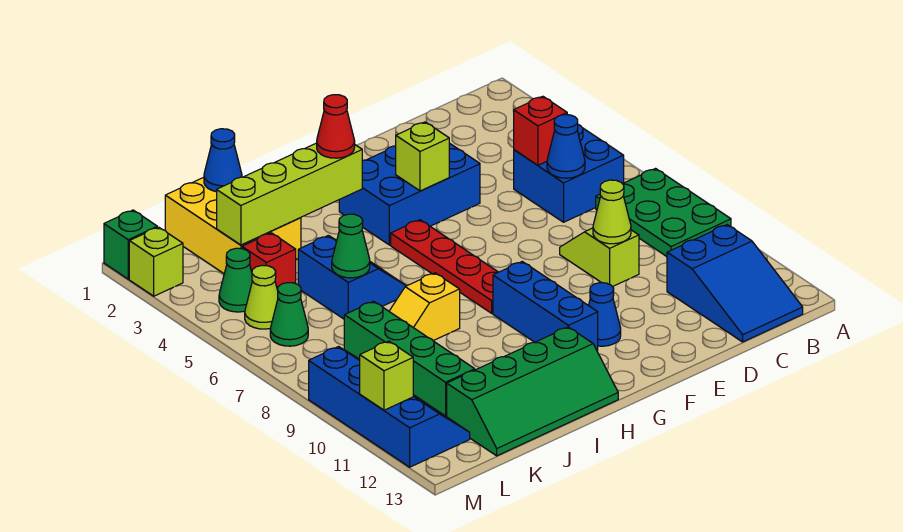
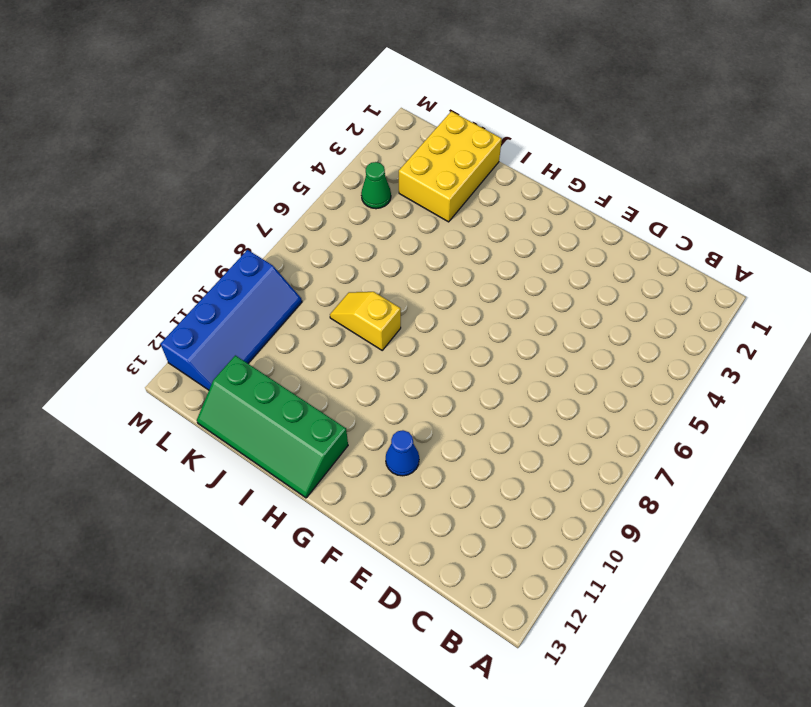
none -> green 2x3 plate [596,169,731,257]
none -> blue 2x2 brick [514,125,624,222]
none -> blue 2x3 slope [667,225,803,342]

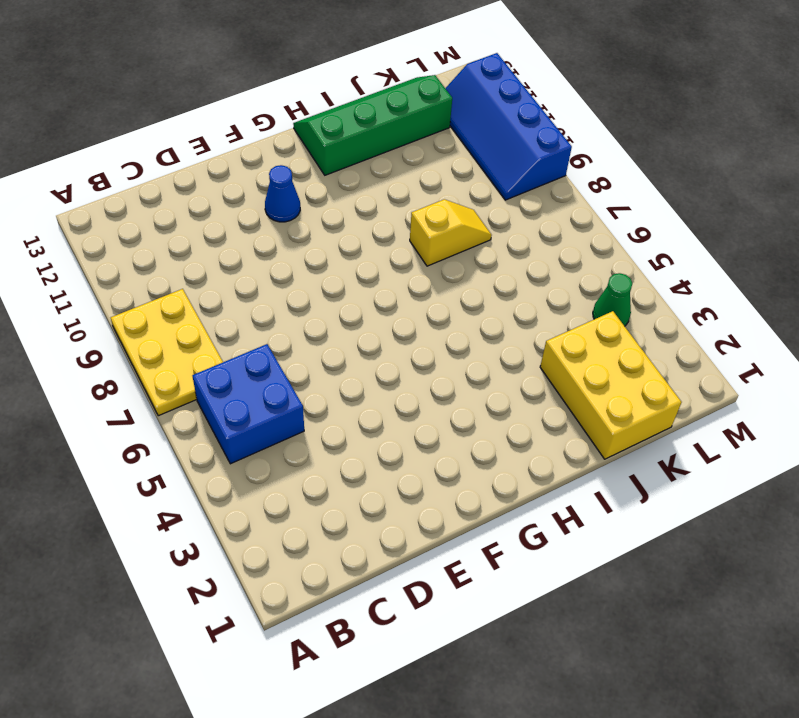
yellow 2x3 plate [111,289,223,416] -> green 2x3 plate [596,169,731,257]
none -> blue 2x3 slope [667,225,803,342]
none -> lime 1x2 slope [560,228,639,287]
none -> blue 2x3 brick [339,143,480,245]

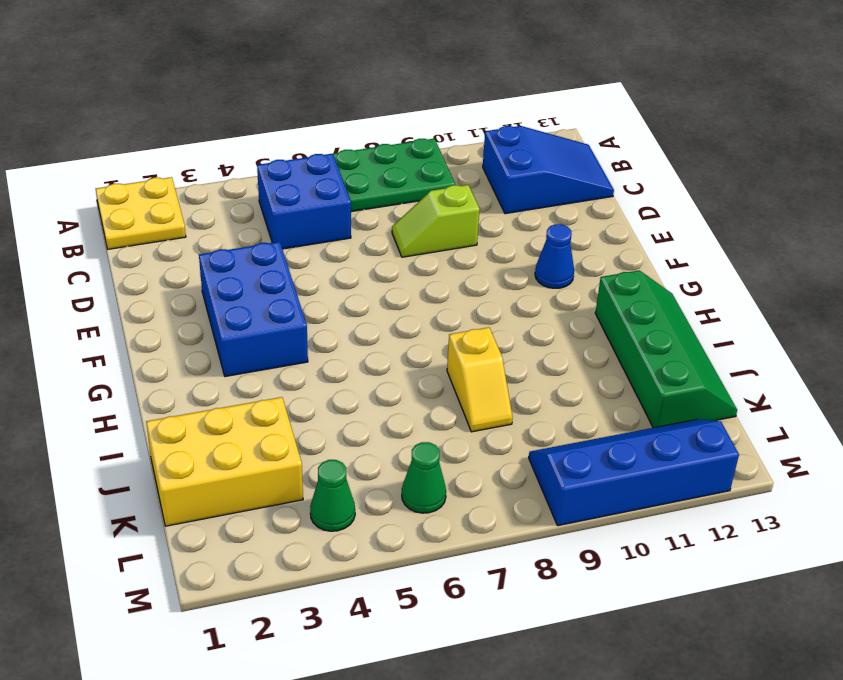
yellow 2x2 plate [96,177,186,249] -> none
none -> red 1x4 plate [391,220,498,313]
none -> blue 1x3 brick [493,262,598,351]
none -> blue 2x2 slope [298,235,406,319]

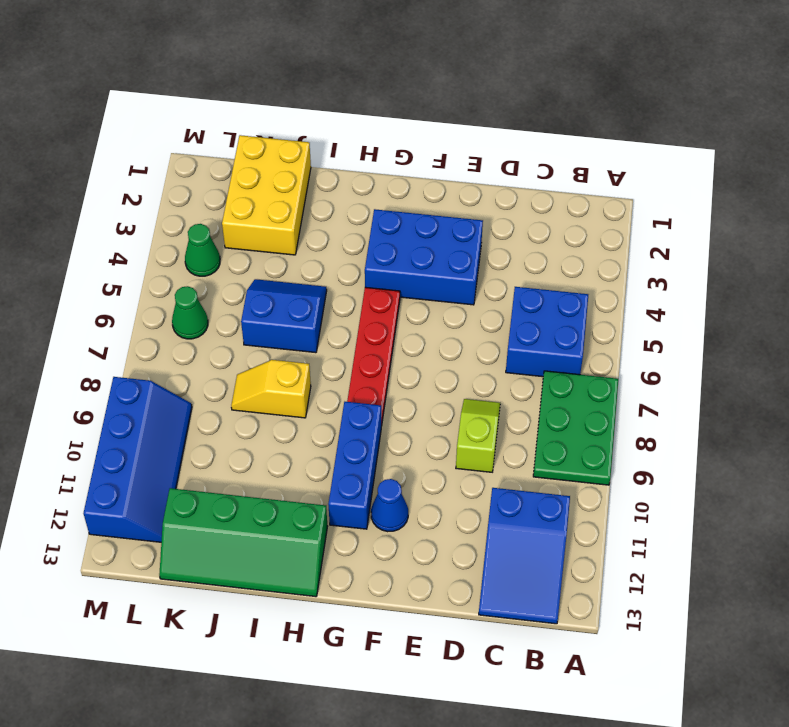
blue 2x2 slope [241,279,327,353] -> blue 2x2 slope turned to [298,235,406,319]
none -> red 1x1 brick [242,233,296,290]
none -> green 1x4 brick [344,301,475,417]
none -> lime 1x1 cone [245,265,278,329]

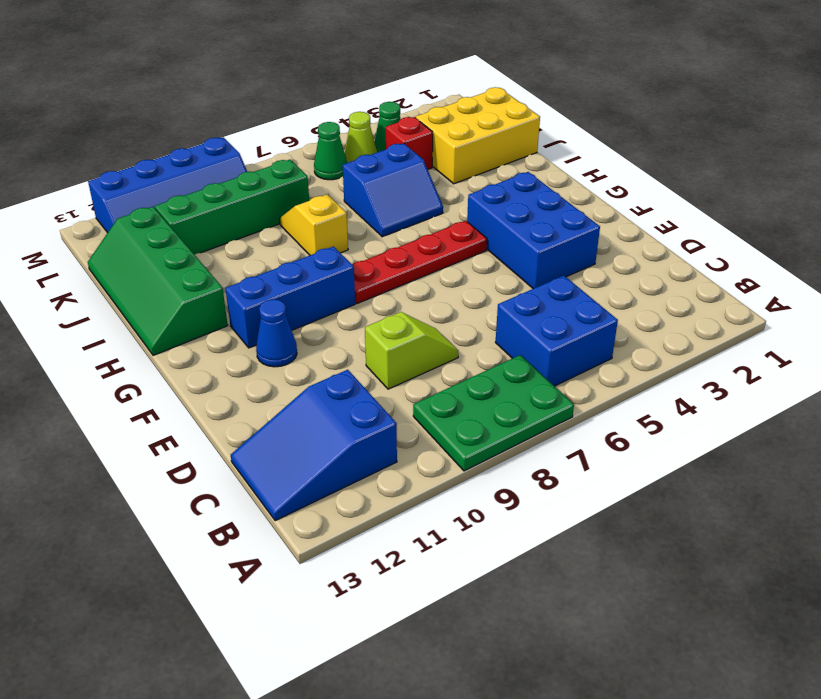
none -> green 1x1 brick [104,210,157,279]
none -> lime 1x1 brick [129,227,183,296]
none -> red 1x1 brick [514,96,567,165]

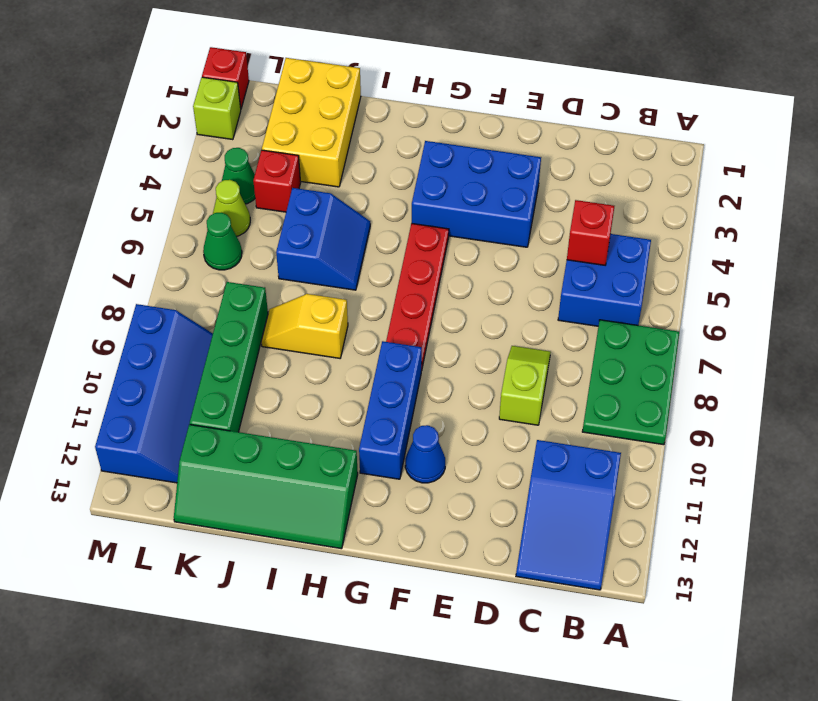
red 1x1 brick [202,47,249,108] -> green 1x1 brick [104,210,157,279]
none -> blue 1x1 cone [547,115,585,178]
none -> lime 1x1 cone [593,180,631,244]
none -> lime 1x1 brick [396,122,449,191]

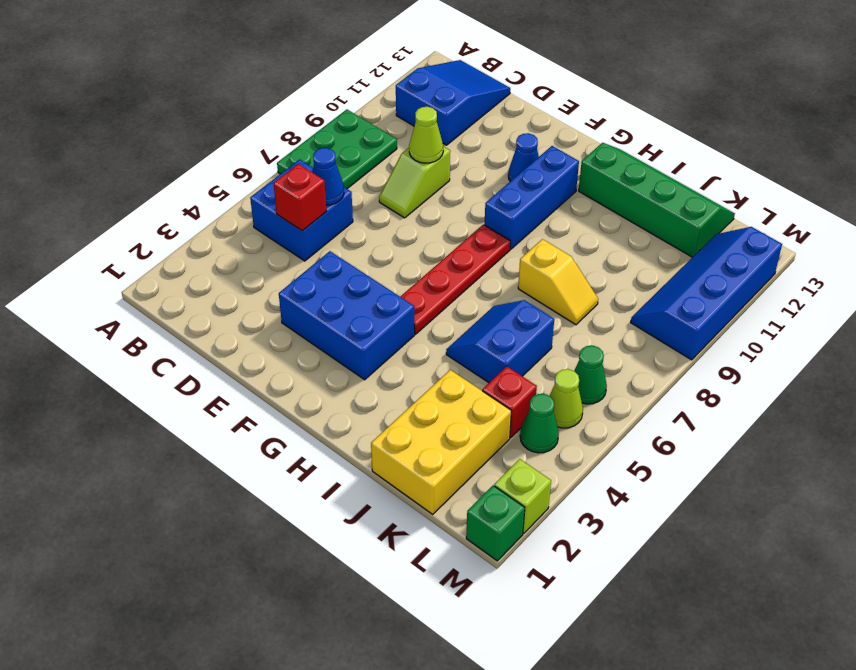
none -> green 1x4 brick [344,301,475,417]
none -> lime 1x1 brick [396,122,449,191]
none -> lime 1x4 brick [217,143,362,245]

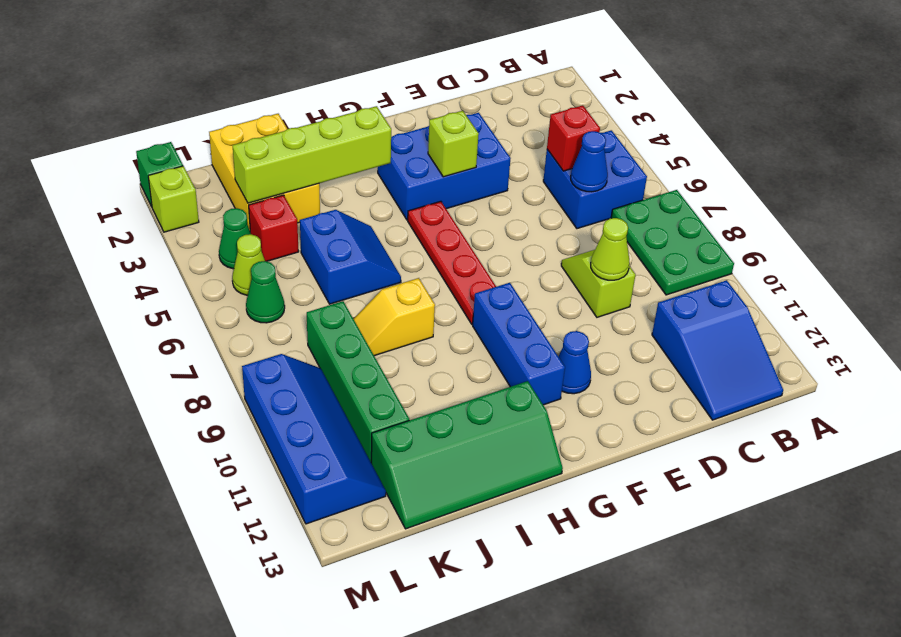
none -> blue 1x1 cone [204,129,242,192]
none -> green 1x1 cone [332,214,370,278]
none -> lime 1x1 brick [360,341,413,410]

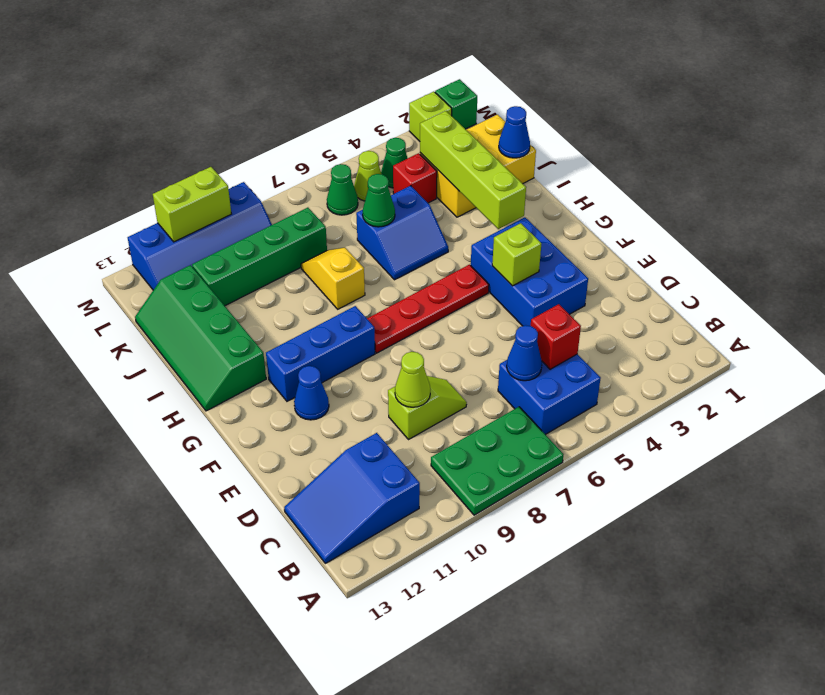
lime 1x2 brick [153,167,231,242] -> lime 1x1 brick [360,341,413,410]
none -> red 1x1 cone [317,95,355,158]

